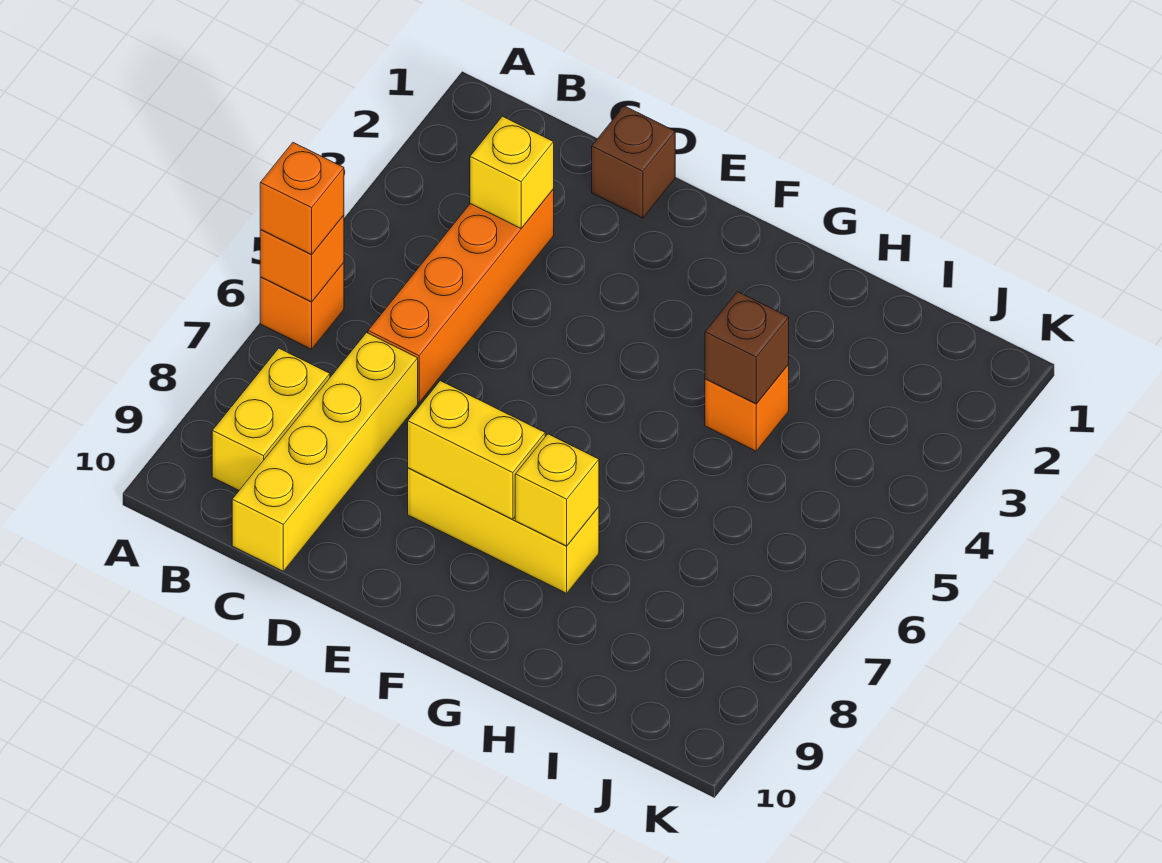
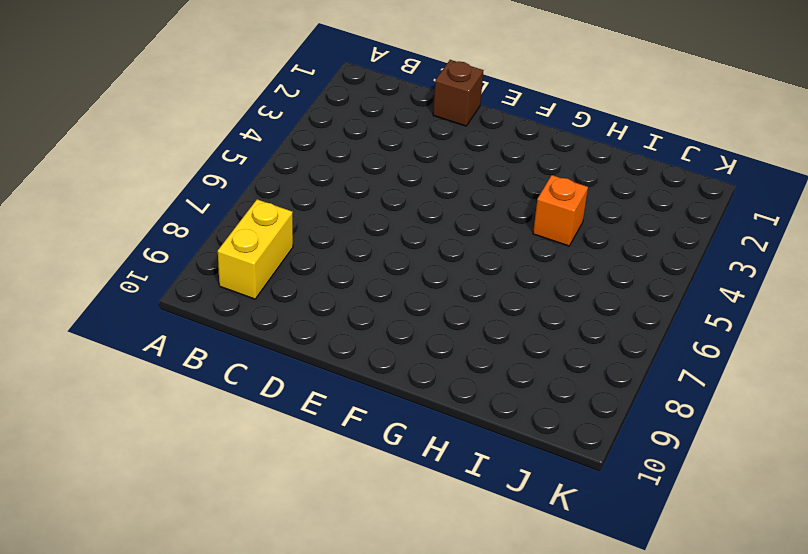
none -> orange 1x1 brick [260,263,344,349]
none -> orange 1x4 brick [368,189,554,402]
none -> yellow 1x4 brick [232,333,418,571]

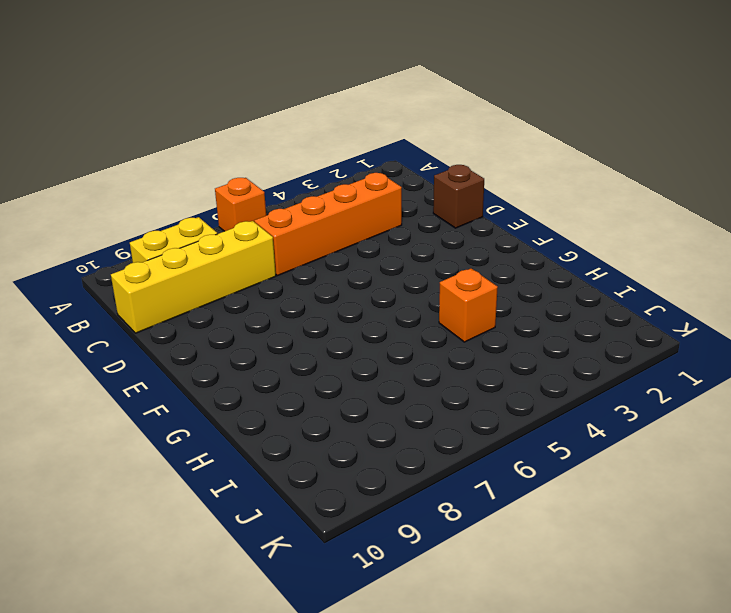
none -> yellow 1x3 brick [408,468,599,593]
none -> orange 1x1 brick [260,215,344,302]
none -> yellow 1x1 brick [470,116,554,228]

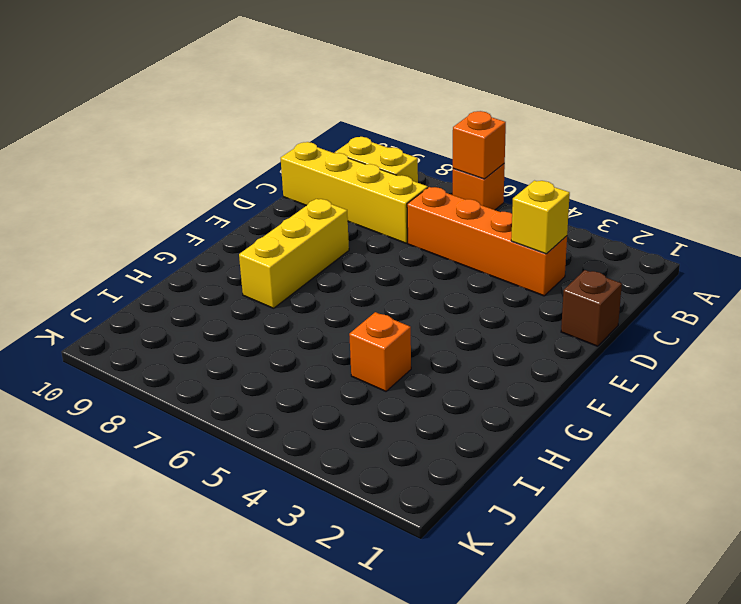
none -> yellow 1x2 brick [408,381,545,519]
none -> yellow 1x1 brick [515,434,599,546]
none -> brown 1x1 brick [705,292,789,404]

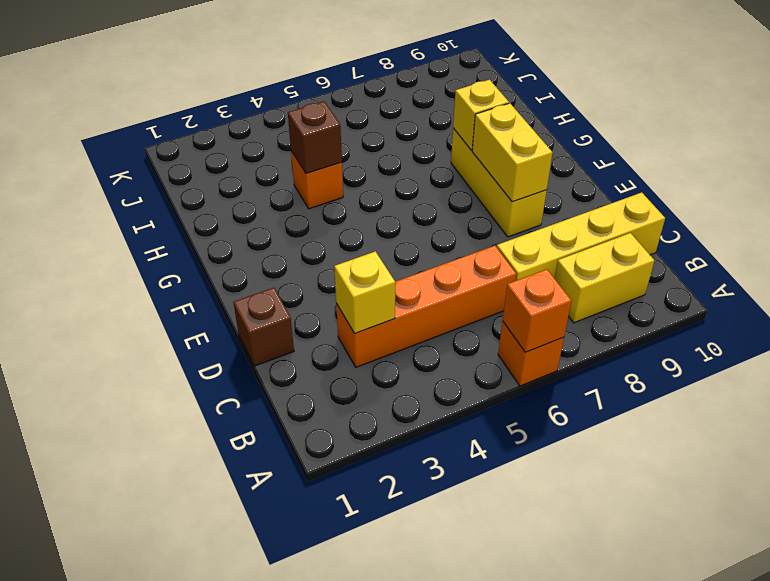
none -> orange 1x1 brick [260,143,344,254]

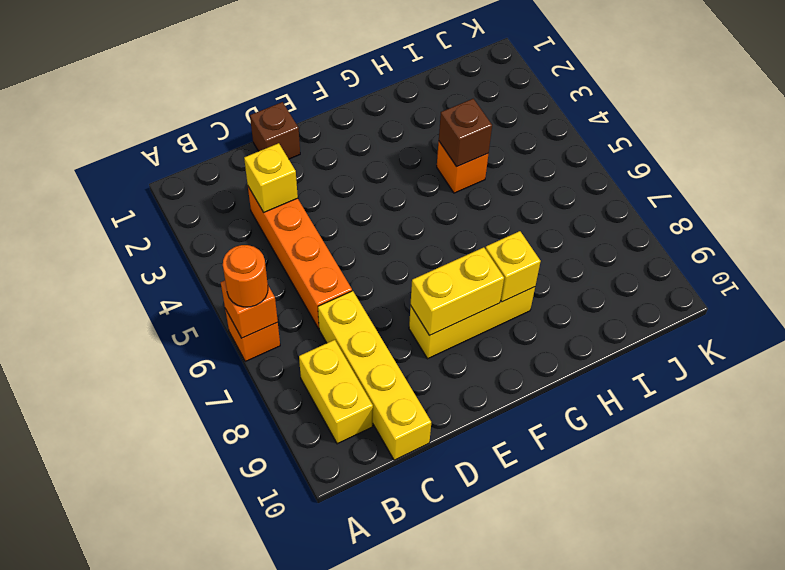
orange 1x1 round brick [223,245,268,307] -> orange 1x1 brick [260,143,344,254]

